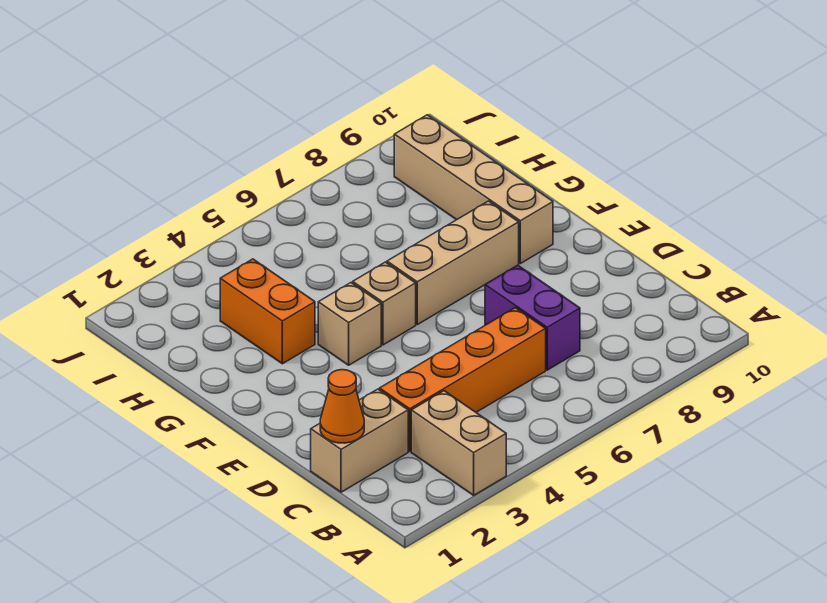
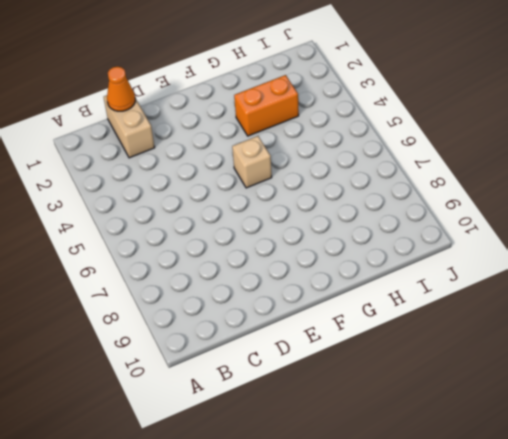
none -> tan 1x2 brick [411,391,506,495]
none -> orange 1x4 brick [380,308,546,451]

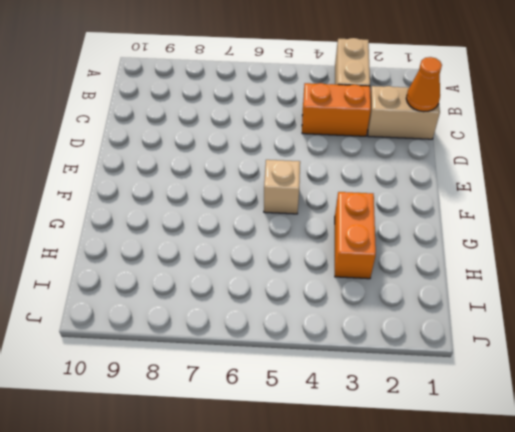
orange 1x2 brick [302,83,371,136] -> orange 1x4 brick [380,308,546,451]
none -> purple 1x2 brick [485,265,580,370]
none -> tan 1x1 brick [318,283,381,365]

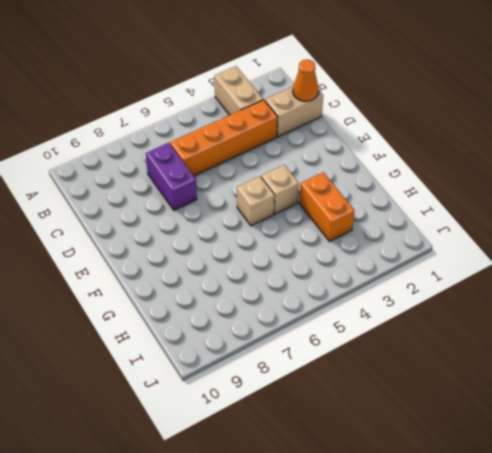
none -> tan 1x3 brick [387,201,519,325]
none -> tan 1x4 brick [394,115,553,263]

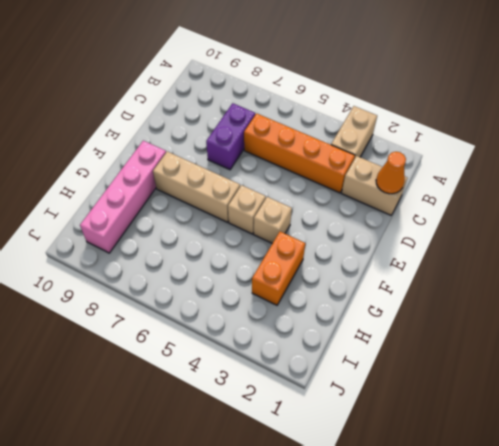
pink 1x4 brick [80,141,166,253] -> tan 1x4 brick [394,115,553,263]

